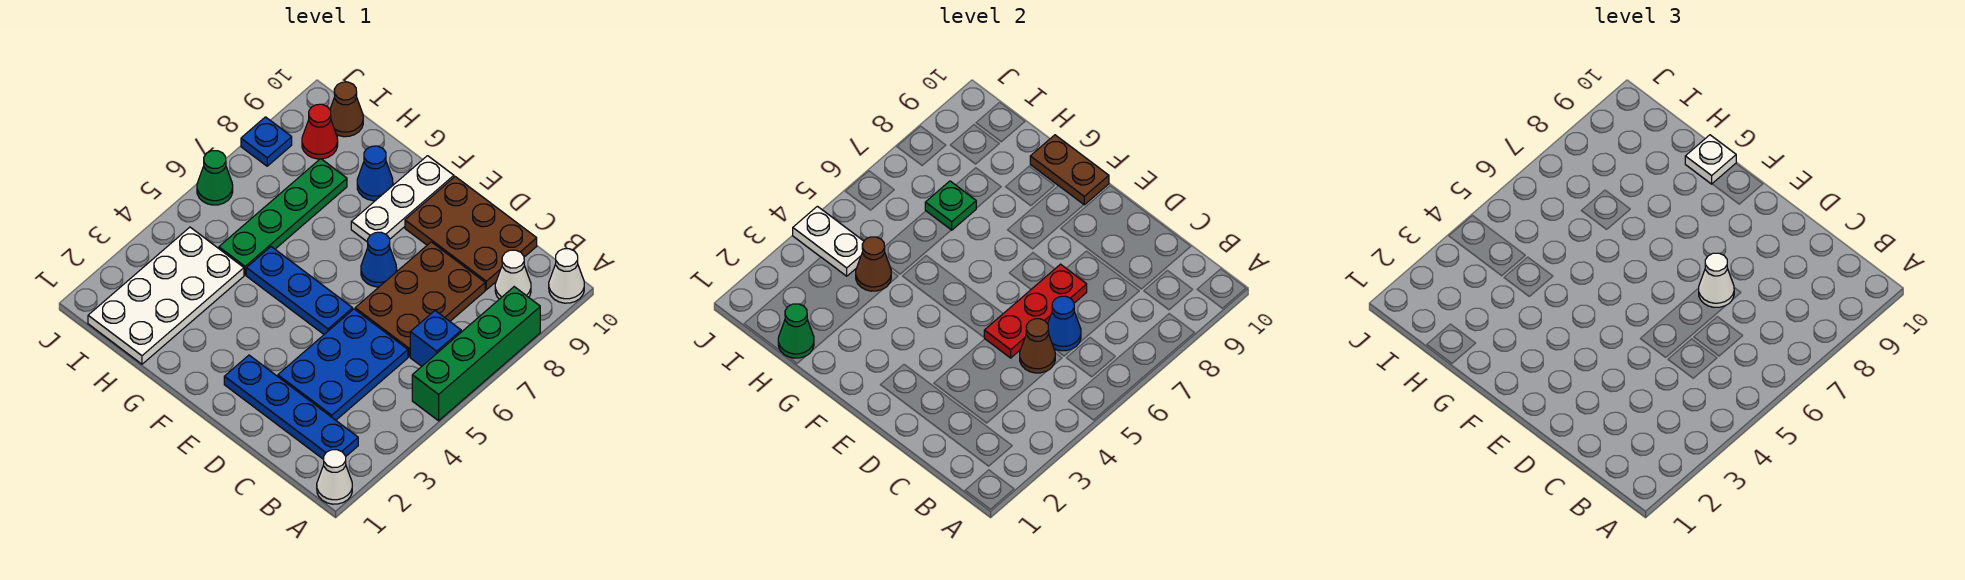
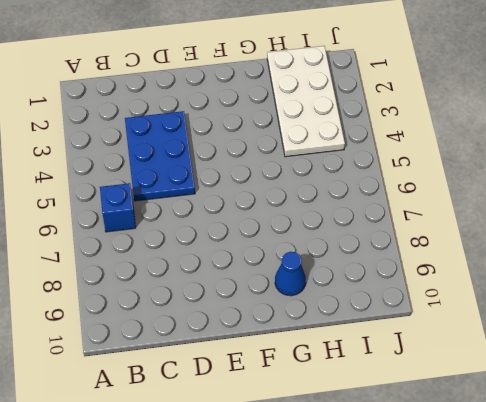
none -> white 1x1 cone [317,450,352,504]
none -> green 1x4 brick [412,287,540,421]
none -> white 1x1 cone [549,249,584,303]

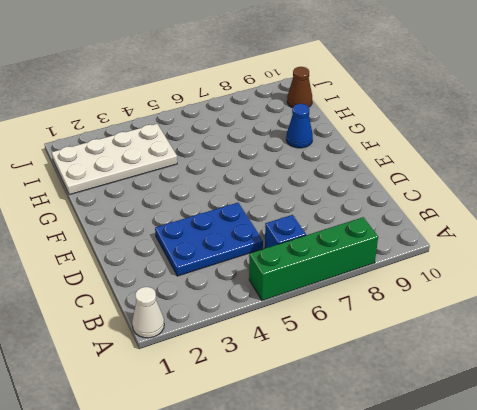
none -> white 1x1 cone [549,249,584,303]
none -> blue 1x4 plate [224,355,358,460]
none -> white 1x1 cone [495,250,531,299]

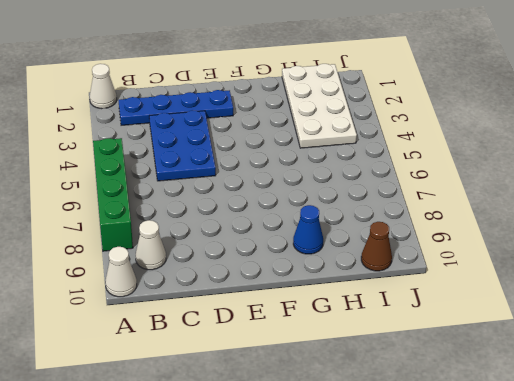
none -> blue 1x1 brick [410,311,461,366]
none -> brown 2x3 plate [355,242,485,357]
none -> brown 2x3 plate [405,177,537,290]

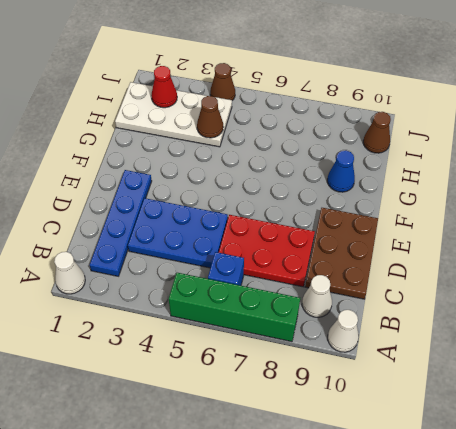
red 2x3 plate [219,215,315,287] -> brown 2x3 plate [355,242,485,357]
red 1x1 cone [151,66,177,108] -> red 1x1 cone moved to [302,104,338,159]
brown 1x1 cone [210,63,235,100] -> brown 1x1 cone moved to [1020,319,1055,373]
none -> blue 1x3 plate [246,247,353,334]
none -> blue 1x1 cone [361,232,397,287]
none -> white 1x3 plate [351,156,454,242]

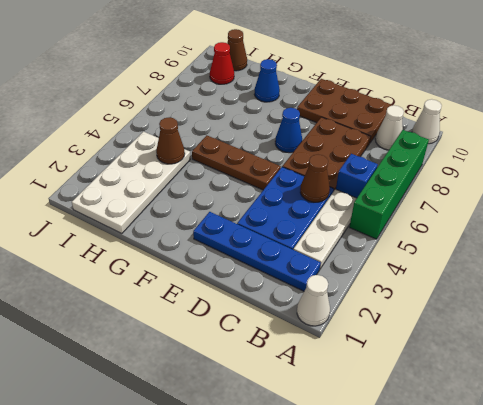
white 1x3 plate [293,189,357,269] -> white 1x3 plate moved to [351,156,454,242]
brown 1x3 plate [192,135,281,190] -> blue 1x3 plate [246,247,353,334]
none -> green 1x4 plate [219,159,347,275]
none -> green 1x1 cone [197,151,233,205]
none -> blue 1x1 plate [241,117,292,166]

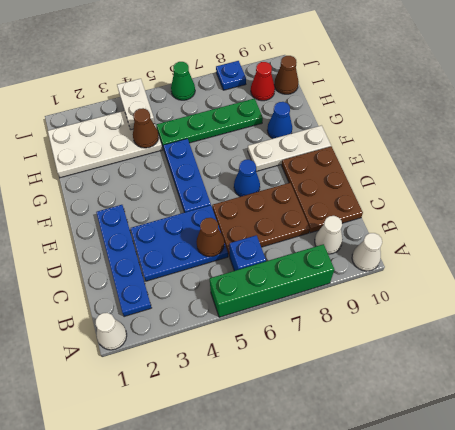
none -> blue 1x1 cone [1048,296,1081,351]
none -> red 1x3 plate [984,264,1087,358]
none -> brown 1x2 plate [1030,135,1109,205]

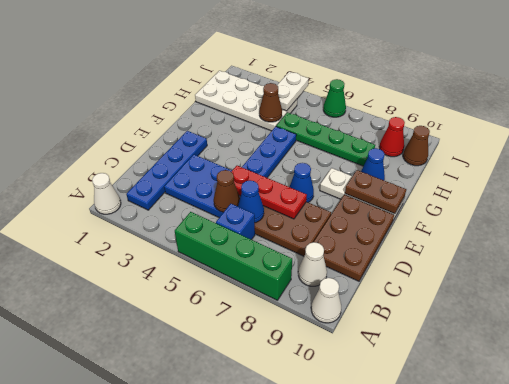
brown 1x2 plate [345,170,406,214] -> brown 1x2 plate turned to [1030,135,1109,205]
none -> blue 1x1 plate [241,117,292,166]
none -> green 1x1 cone [778,304,814,358]
none -> green 1x1 plate [925,181,976,230]

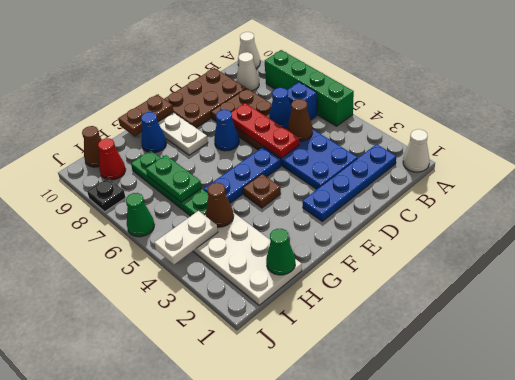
brown 1x1 plate [243,174,281,208] -> none
green 1x2 plate [146,155,202,202] -> green 1x1 plate [925,181,976,230]
black 1x1 plate [87,178,126,211] -> blue 1x1 plate [241,117,292,166]
none -> white 1x1 cone [1699,253,1734,307]
none -> white 1x1 plate [1685,135,1736,184]

